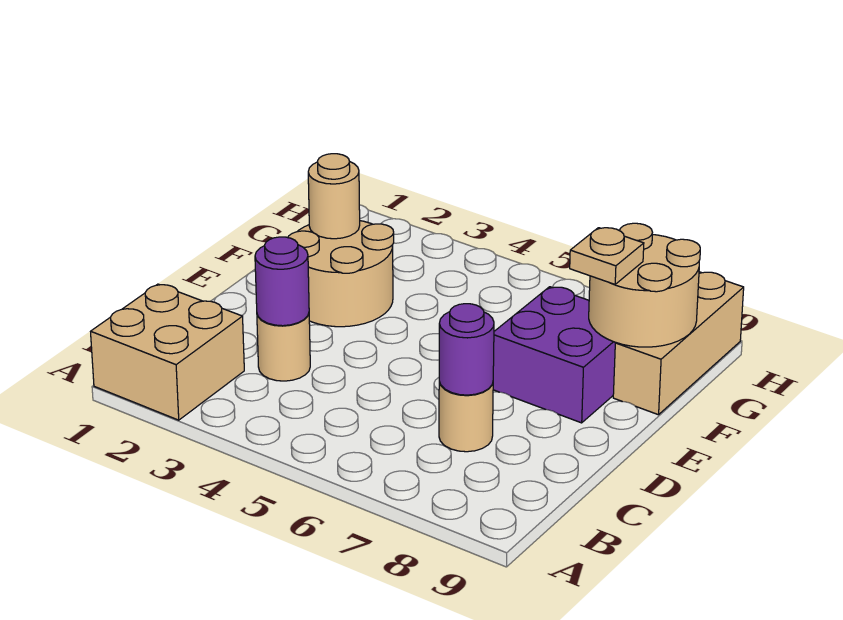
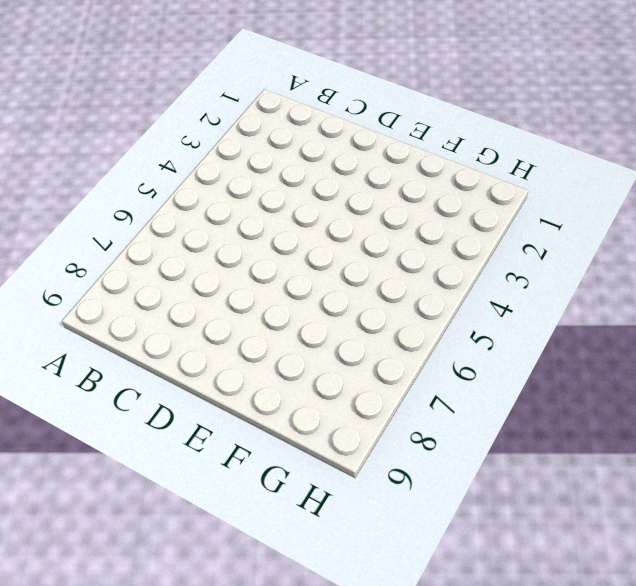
none -> tan 2x2 brick [91,284,244,420]
none -> tan 1x1 round brick [257,314,310,381]

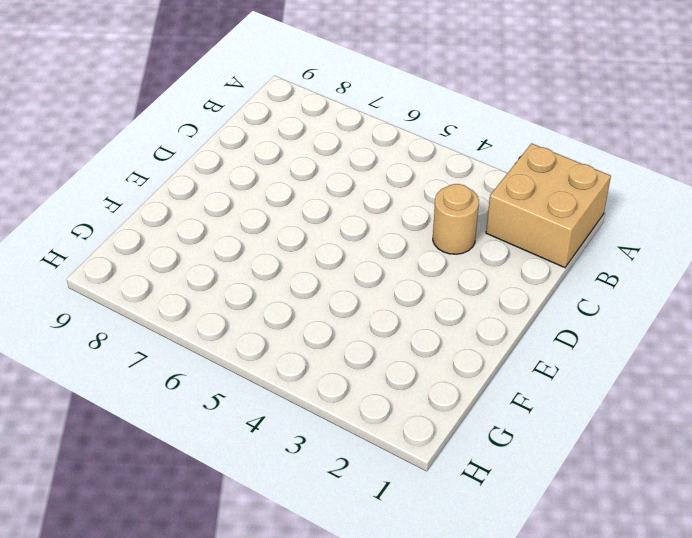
none -> tan 1x1 round brick [439,382,493,452]
none -> tan 2x2 round brick [288,221,394,327]

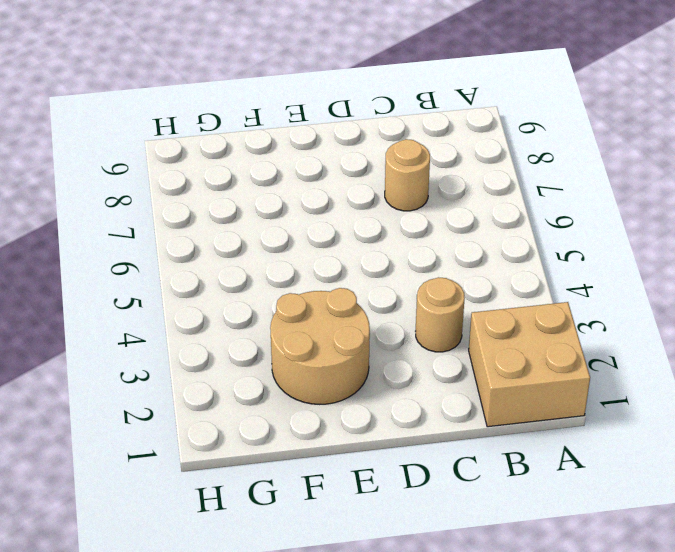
none -> purple 2x2 brick [493,287,616,423]
none -> tan 1x3 brick [613,272,744,415]

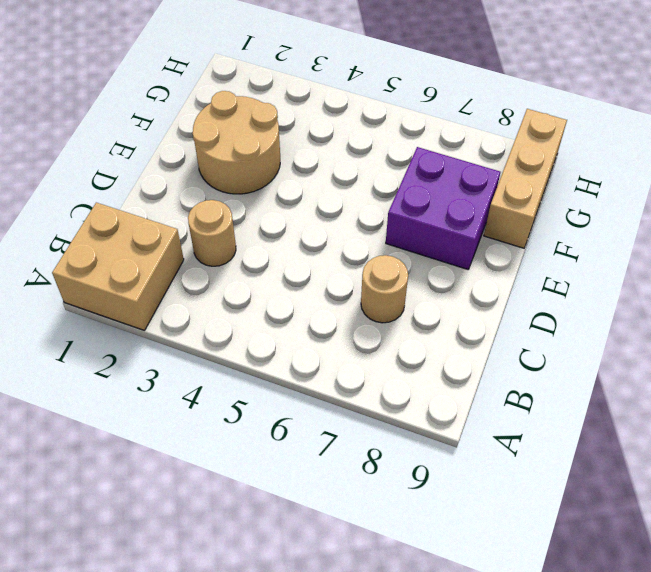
none -> purple 1x1 round brick [255,237,309,326]
none -> purple 1x1 round brick [439,304,494,395]

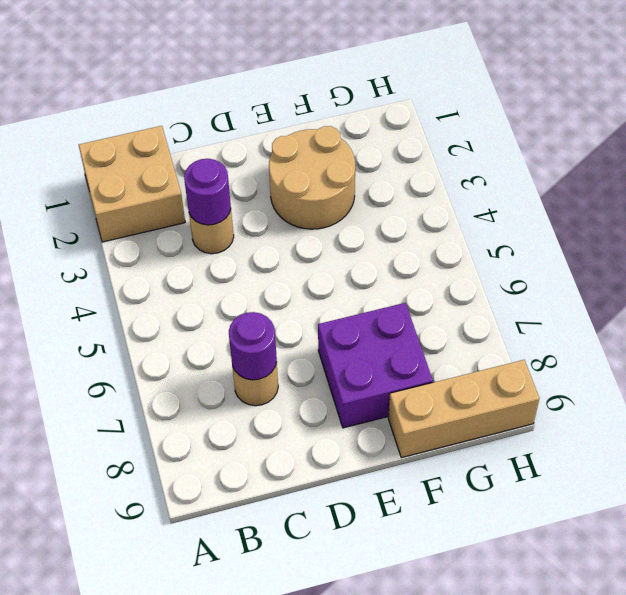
none -> tan 1x1 round brick [308,154,360,239]
none -> tan 2x2 round brick [589,223,700,347]

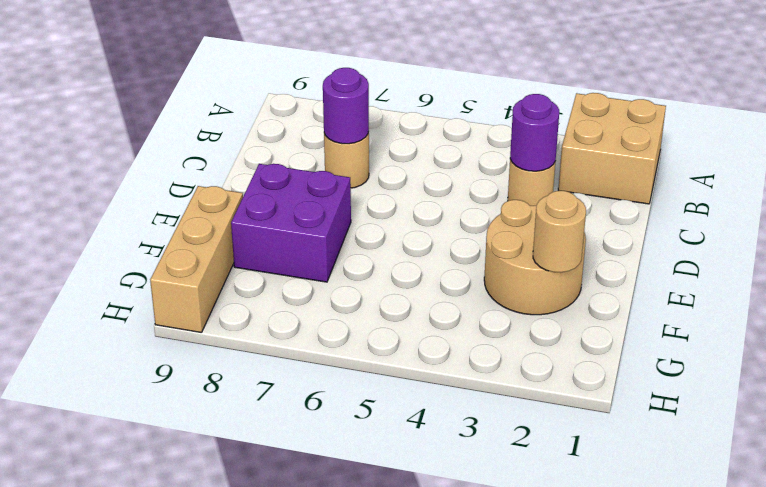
none -> tan 2x2 round brick [589,223,700,347]
none -> tan 1x1 plate [570,228,644,284]

